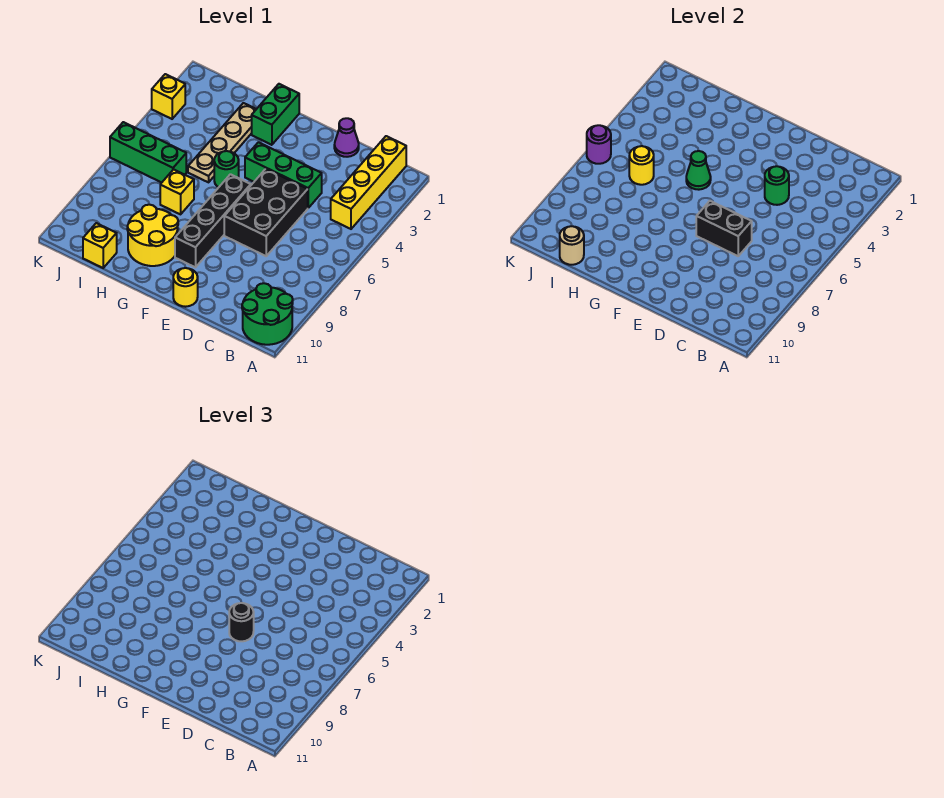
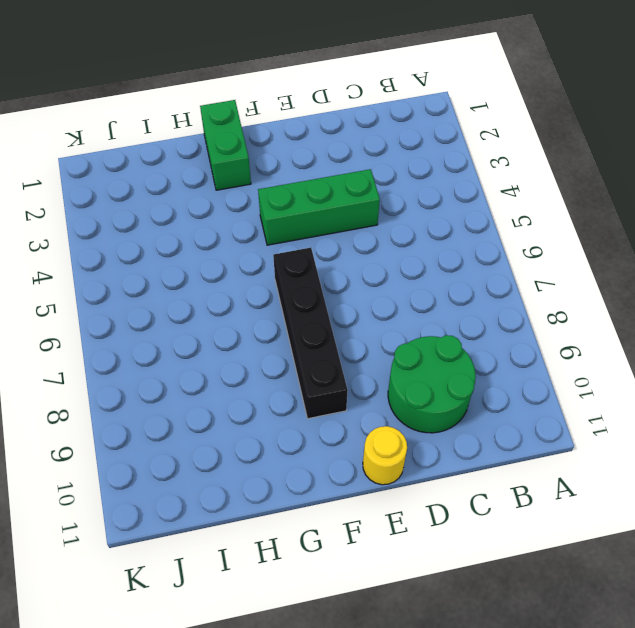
green 2x2 round brick [388,335,476,433] -> green 2x2 round brick moved to [242,283,293,345]
none -> yellow 1x4 brick [331,136,406,229]
none -> purple 1x1 cone [334,118,359,157]
none -> black 2x3 brick [224,169,308,256]

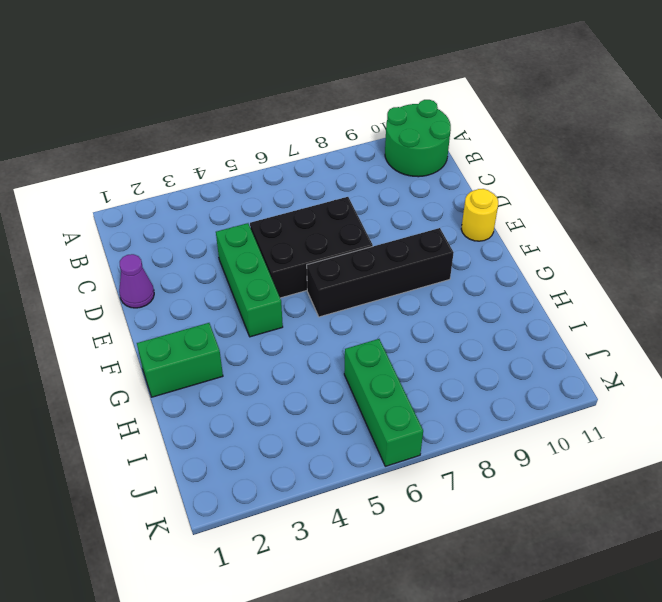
none -> yellow 1x4 brick [331,136,406,229]
none -> green 1x1 round brick [214,151,239,187]
none -> yellow 2x2 round brick [127,205,178,266]

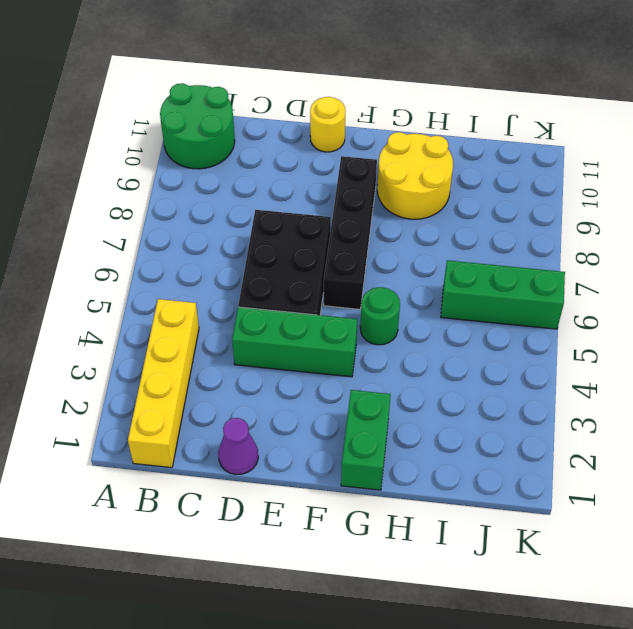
none -> tan 1x4 plate [188,103,256,182]
none -> yellow 1x1 brick [160,169,194,214]
none -> yellow 1x1 brick [83,223,117,268]

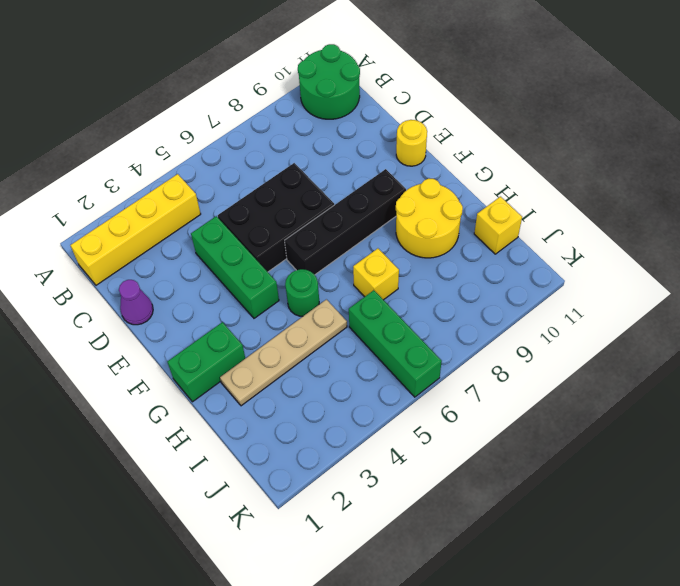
none -> yellow 1x1 brick [152,74,185,119]
none -> green 1x1 round brick [765,166,789,205]
none -> black 1x2 brick [696,201,752,256]

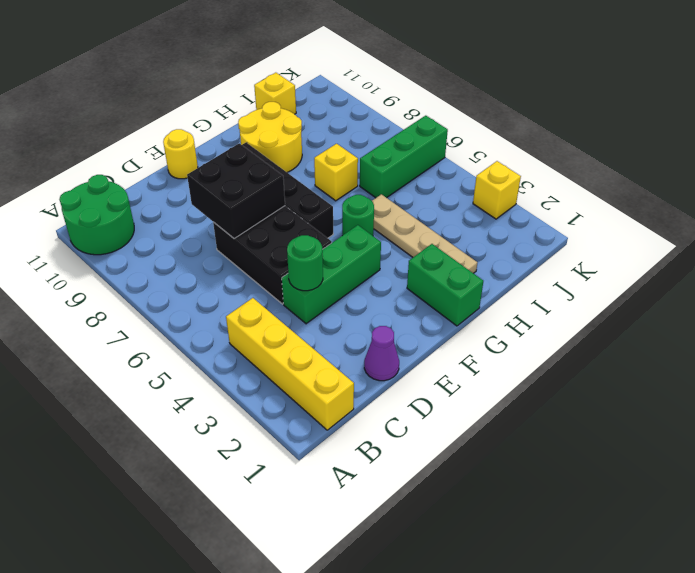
black 2x2 brick [187,143,285,239] -> black 1x2 brick [696,201,752,256]
none -> green 1x1 cone [686,151,711,190]
none -> yellow 1x1 round brick [629,146,654,185]
none -> tan 1x1 round brick [560,226,584,265]

